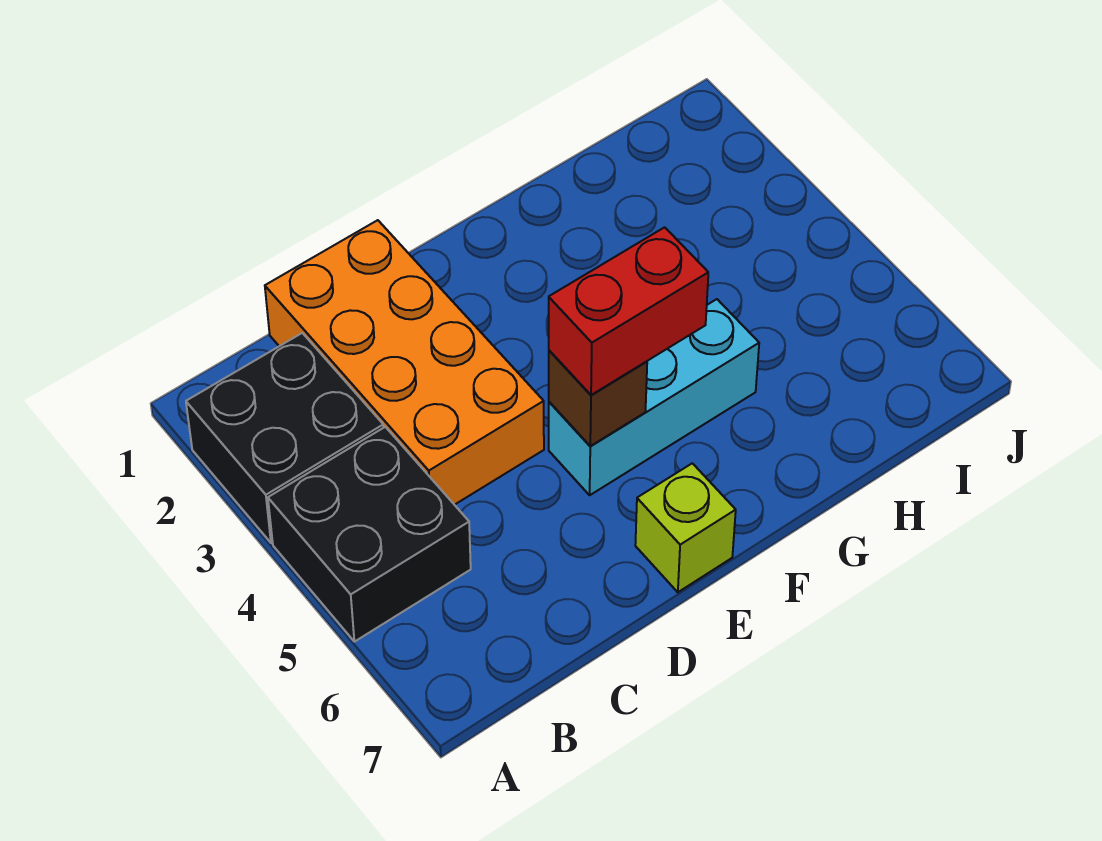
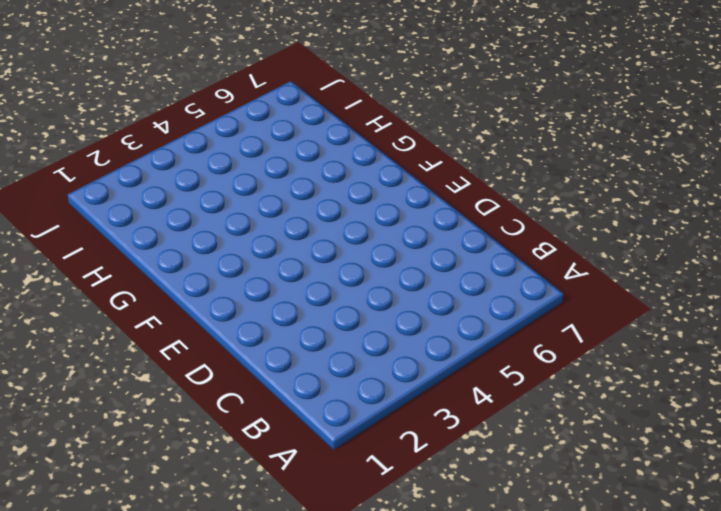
none -> black 2x2 brick [186,333,384,543]
none -> black 2x2 brick [268,427,471,642]

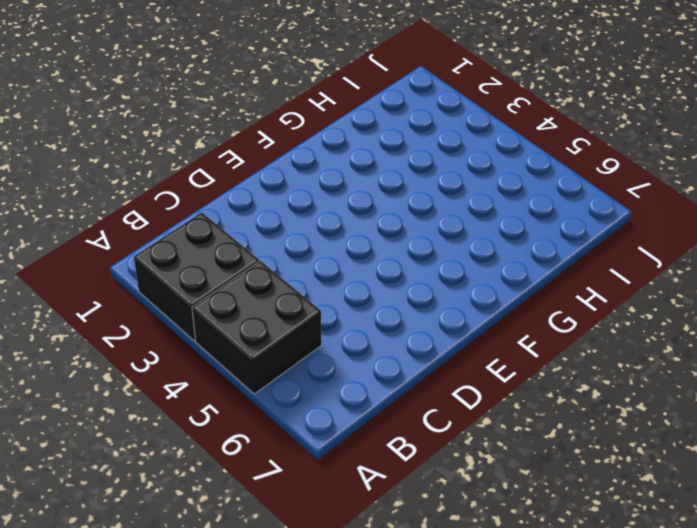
none -> orange 2x4 brick [265,220,544,505]
none -> cyan 1x3 brick [549,299,759,495]

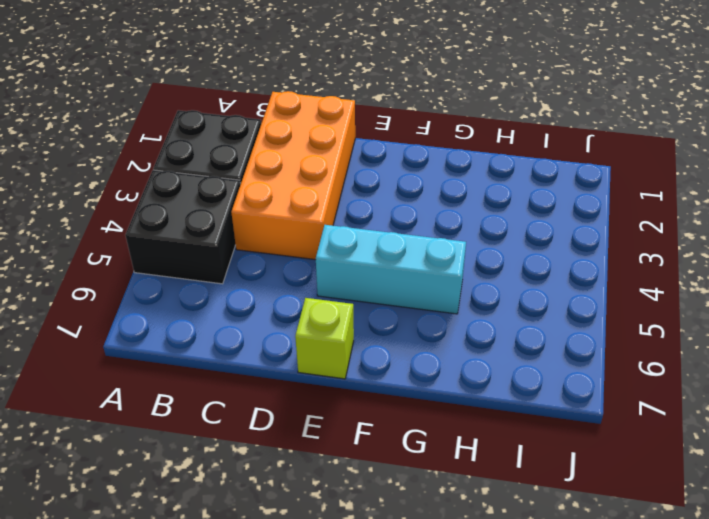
none -> brown 1x1 brick [549,350,647,446]
none -> red 1x2 brick [549,227,708,395]

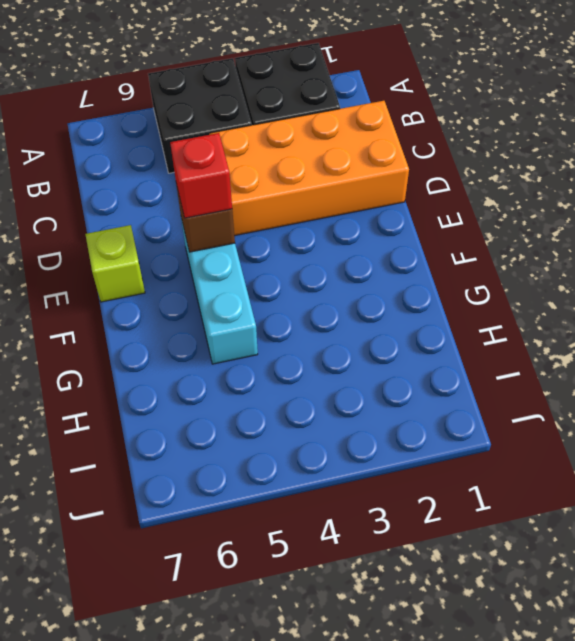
red 1x1 brick [170,133,232,218] -> red 1x2 brick [549,227,708,395]

